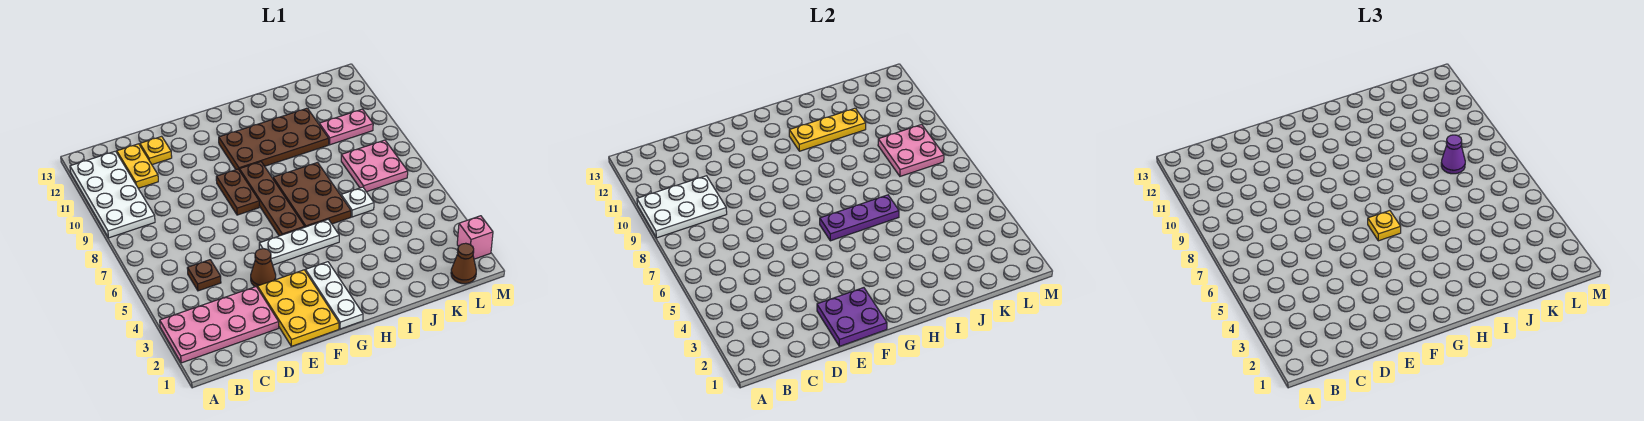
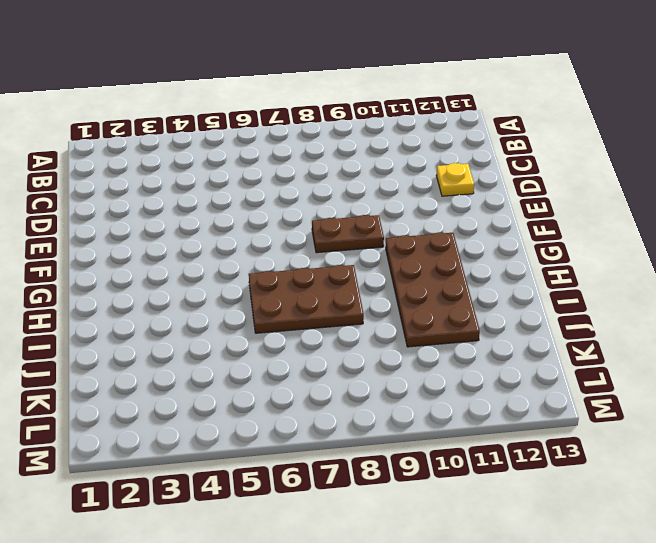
none -> pink 2x4 plate [160,287,279,363]
none -> white 2x4 plate [70,151,155,238]
none -> brown 1x1 plate [187,260,221,291]

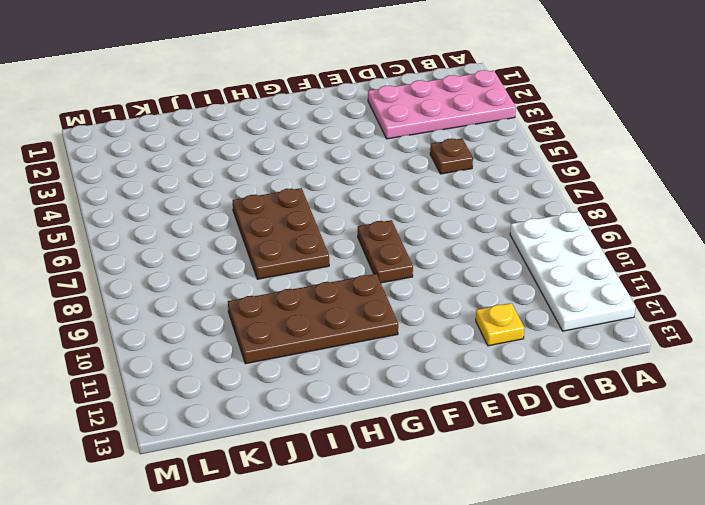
none -> yellow 1x2 plate [117,144,158,188]
none -> yellow 2x3 plate [258,270,339,346]
none -> brown 1x1 cone [251,249,276,288]

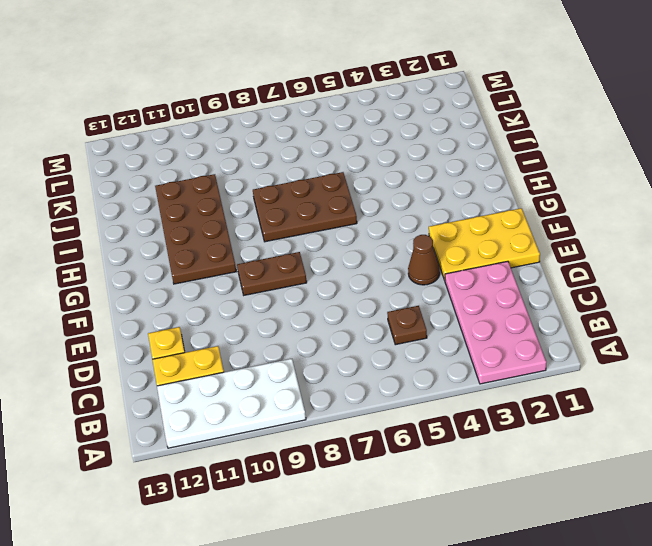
none -> white 1x3 plate [259,219,339,265]
none -> white 1x3 plate [305,262,363,329]
none -> brown 1x4 plate [239,162,305,236]

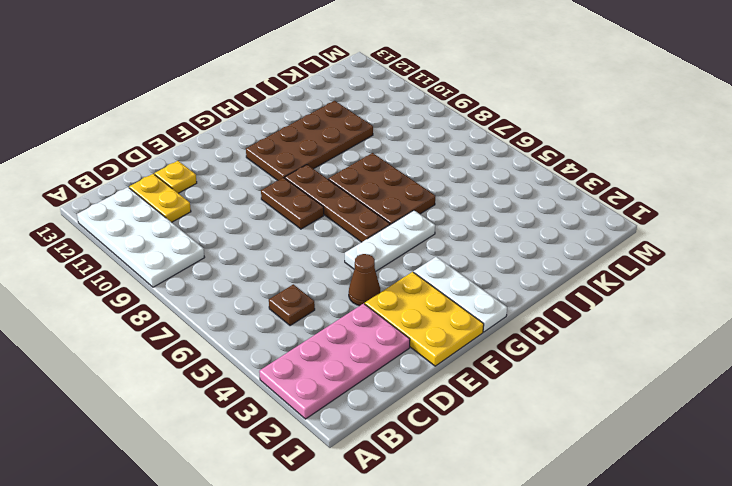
none -> white 1x1 plate [341,187,374,217]
none -> pink 2x2 plate [341,140,408,192]
none -> pink 1x2 plate [319,109,373,145]

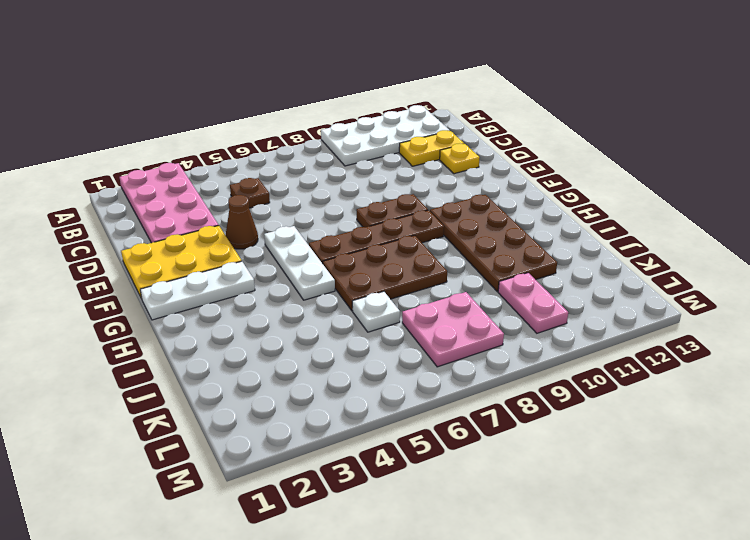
none -> brown 1x1 cone [451,243,476,284]
none -> pink 1x1 brick [457,216,493,259]
none -> white 2x3 plate [637,176,727,238]

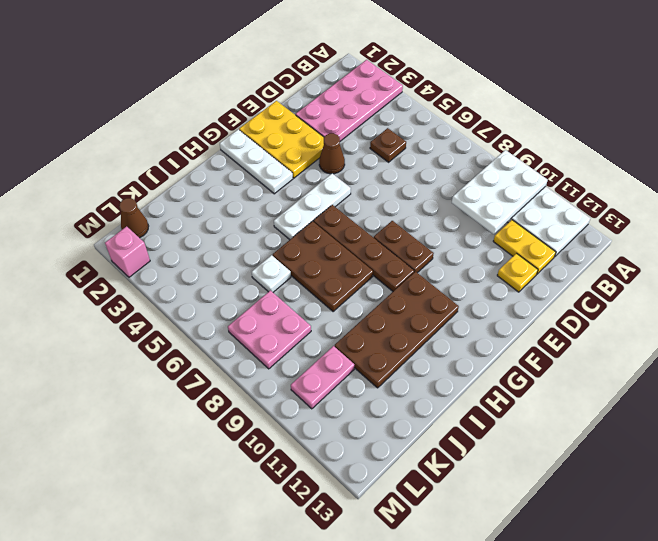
none -> purple 2x2 plate [817,288,887,346]
none -> purple 1x3 plate [820,195,899,241]
none -> yellow 1x3 plate [789,108,866,151]

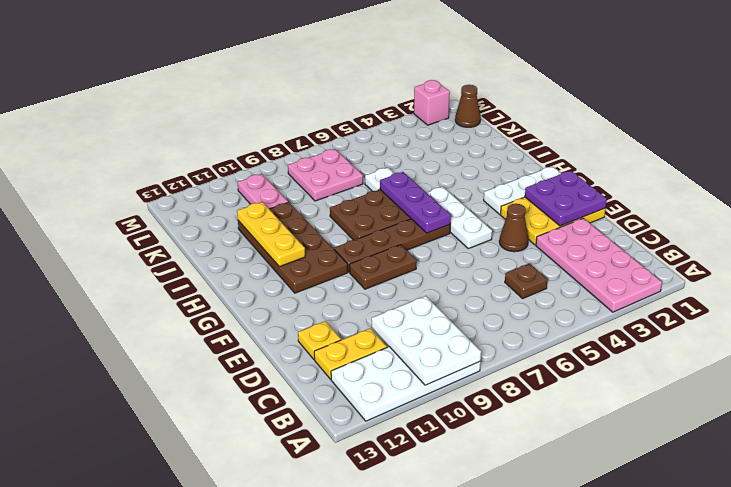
none -> pink 2x2 plate [878,125,944,176]
none -> yellow 1x1 plate [1368,211,1401,241]
none -> purple 1x1 cone [1441,135,1465,174]

